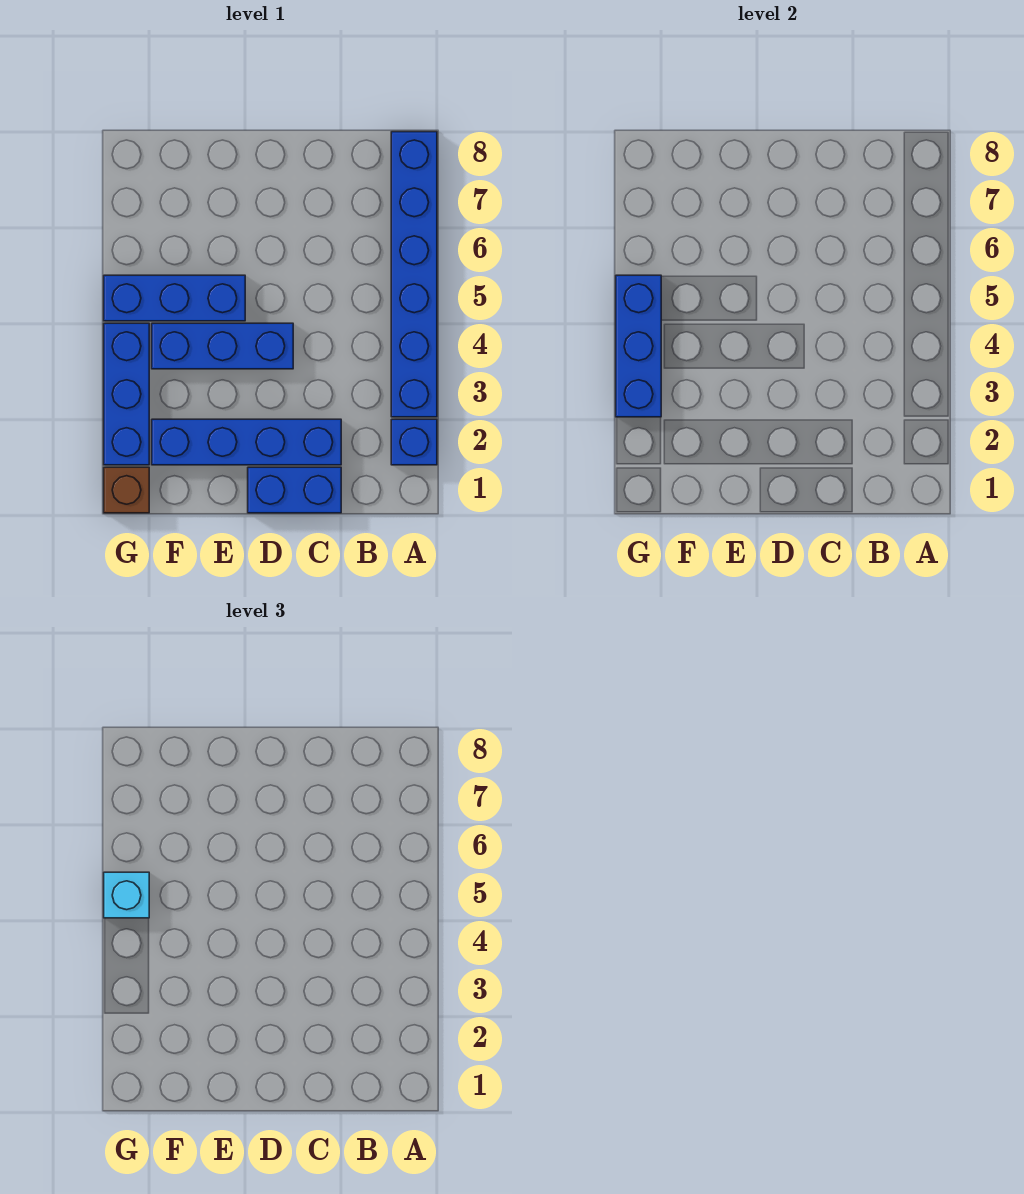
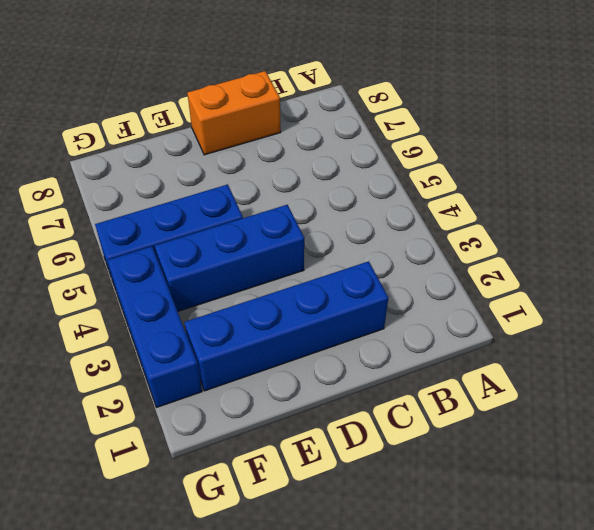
orange 1x2 brick [187,71,281,155] -> none
none -> blue 1x1 brick [391,419,437,465]
none -> blue 1x6 brick [391,132,437,417]

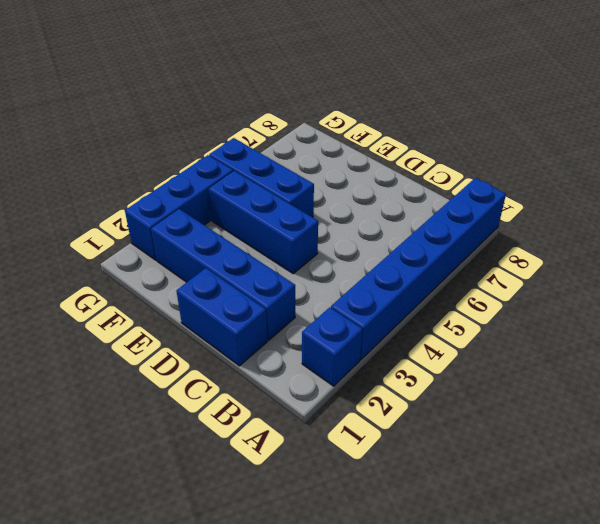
none -> brown 1x1 brick [104,467,149,513]
none -> blue 1x3 brick [616,275,661,417]

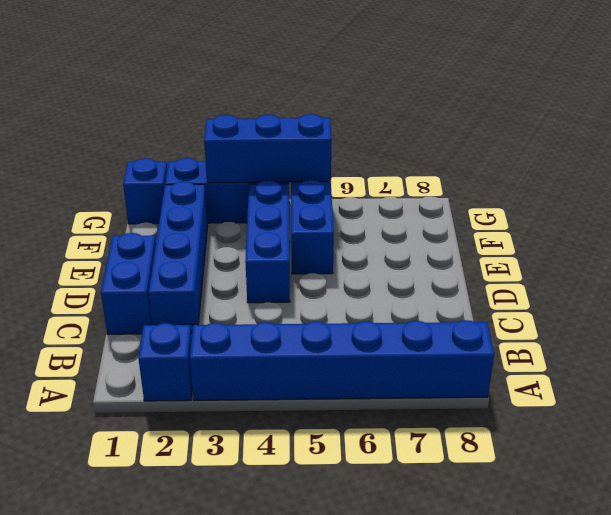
blue 1x1 brick [123,158,167,224] -> brown 1x1 brick [104,467,149,513]
none -> cyan 1x1 brick [104,872,149,918]

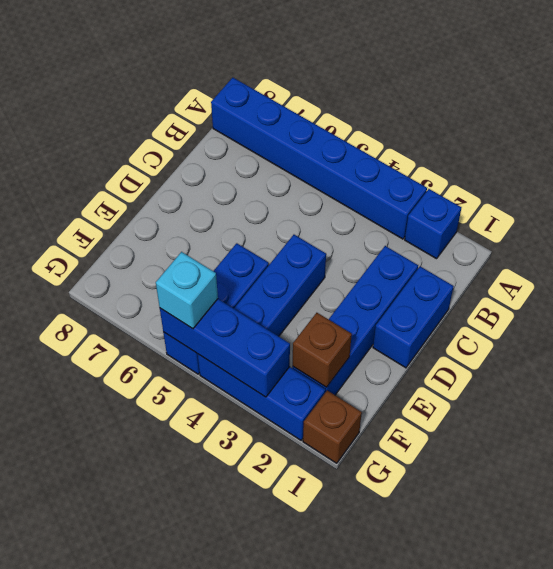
brown 1x1 brick [293,313,352,387] -> none

